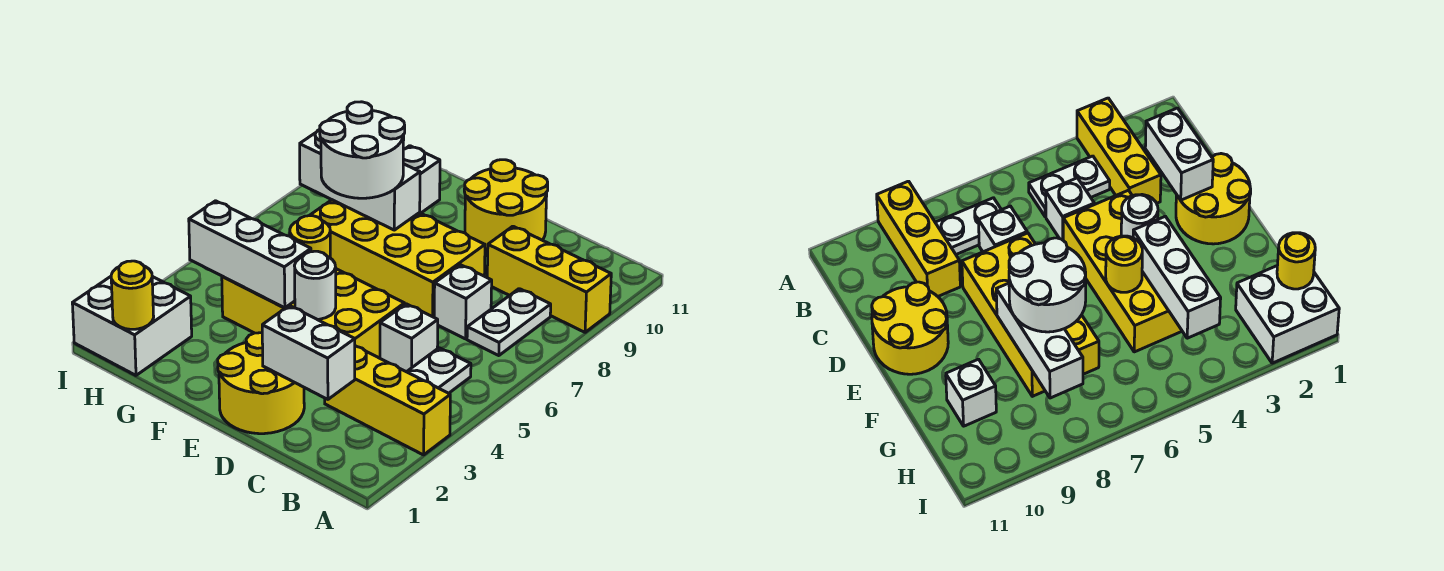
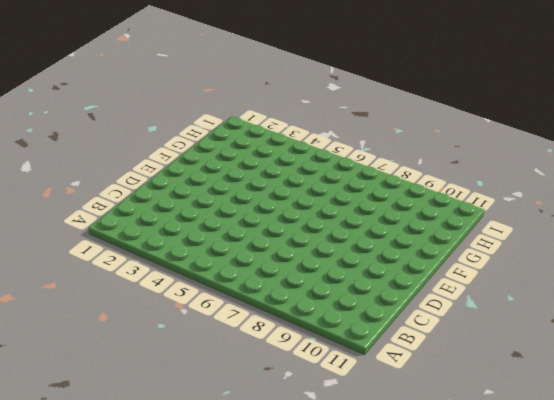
none -> yellow 1x3 brick [325,346,450,455]
none -> yellow 1x3 brick [487,226,611,332]
none -> white 1x2 plate [407,348,471,393]

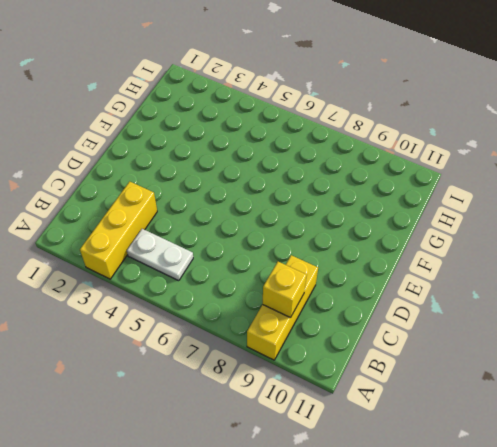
yellow 1x1 brick [263,262,307,318] -> none
none -> white 1x2 plate [467,289,551,356]
none -> white 1x1 brick [380,304,438,372]
none -> white 1x1 brick [434,265,492,339]

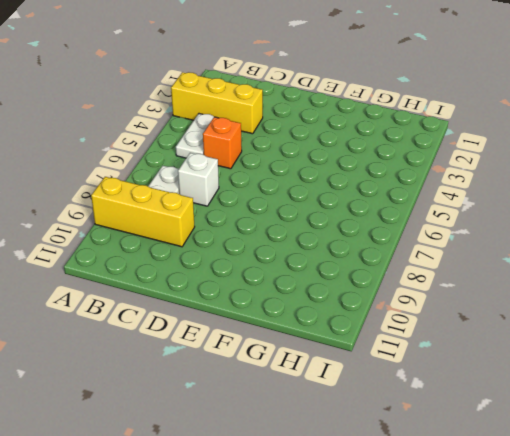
orange 1x1 brick [203,117,242,169] -> white 1x1 brick [380,304,438,372]
none -> yellow 2x2 round brick [218,333,304,434]
none -> yellow 2x4 brick [222,269,405,358]
none -> yellow 2x4 brick [309,200,485,317]

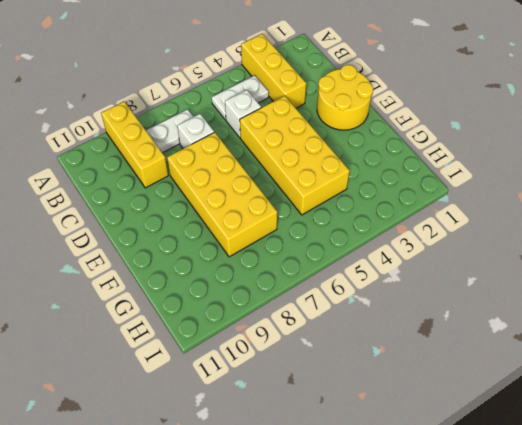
none -> yellow 2x2 round brick [464,160,548,252]
none -> white 1x1 brick [403,146,440,213]
none -> white 2x2 brick [72,277,192,375]

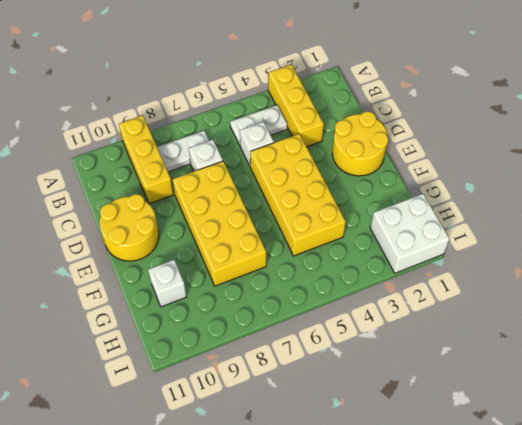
none -> white 1x2 brick [262,306,355,399]
none -> white 1x1 round brick [295,251,336,319]
none -> white 1x3 brick [189,201,311,308]

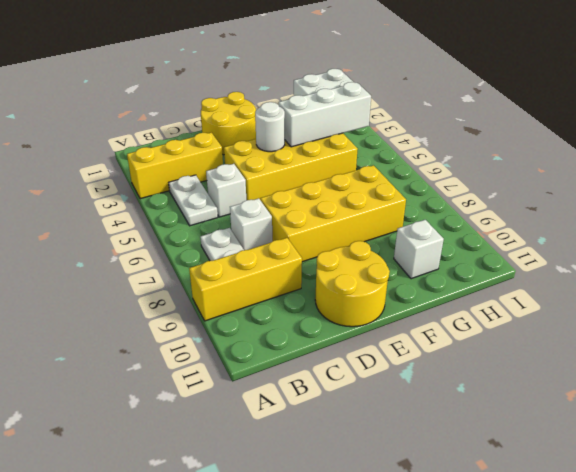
none -> white 1x2 brick [262,306,355,399]
none -> yellow 1x1 round brick [290,216,330,258]
none -> white 1x3 brick [300,130,420,230]

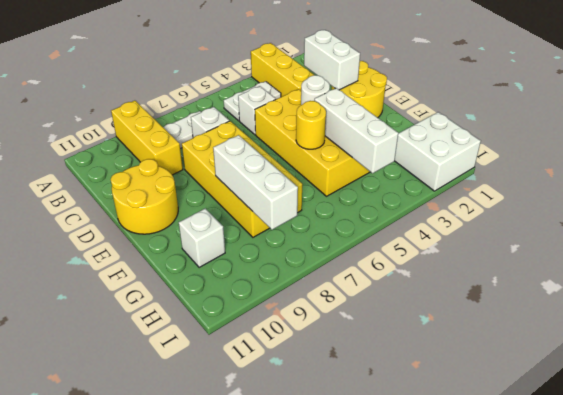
none -> yellow 1x1 round brick [111,261,154,329]
none -> white 2x2 round brick [320,102,405,198]

